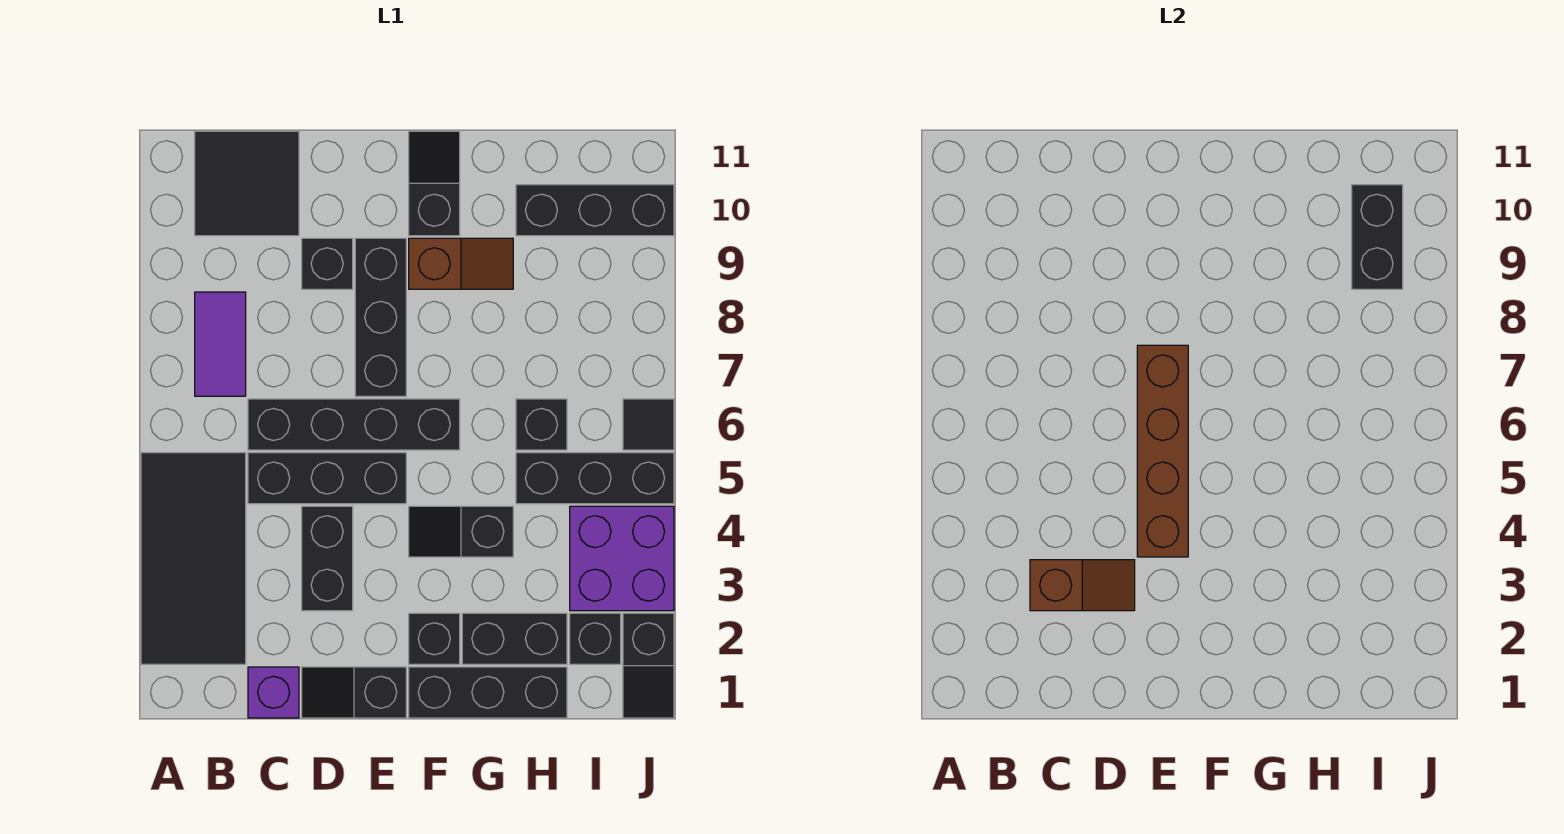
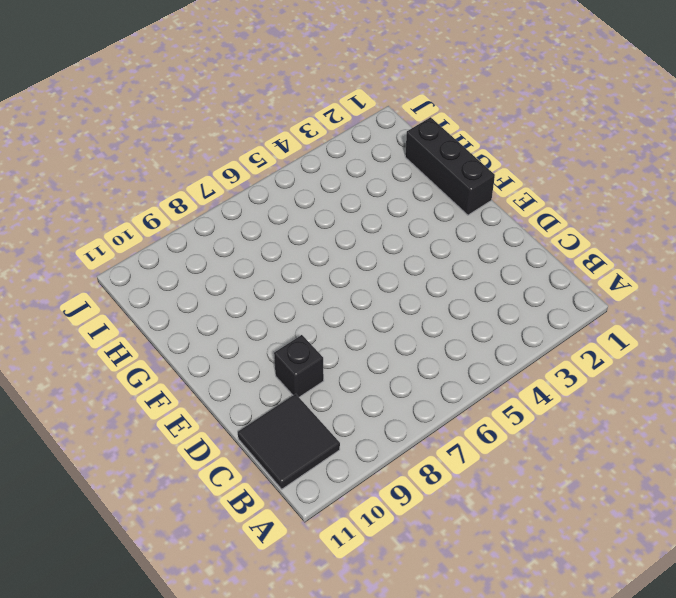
none -> black 2x4 tile [141,453,246,664]
none -> purple 1x2 tile [195,292,246,396]
none -> purple 1x1 brick [248,667,299,718]

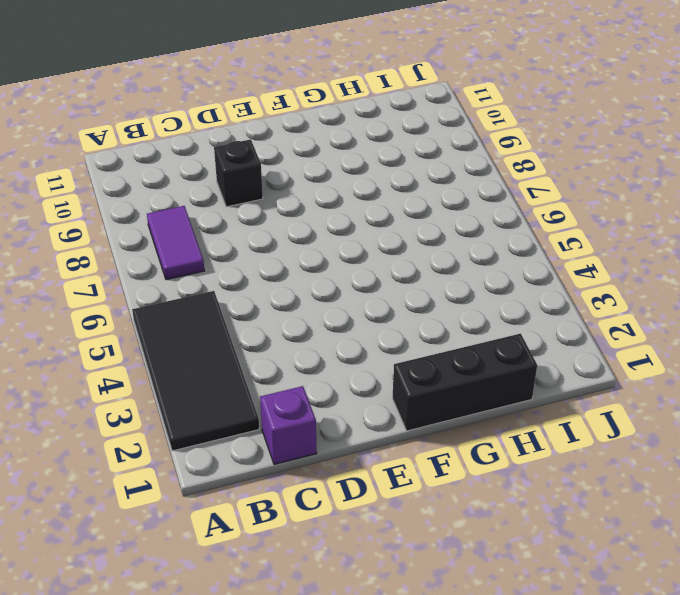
none -> black 2x2 tile [195,131,299,236]
none -> black 1x3 brick [248,453,406,504]
none -> black 1x4 brick [248,399,460,450]

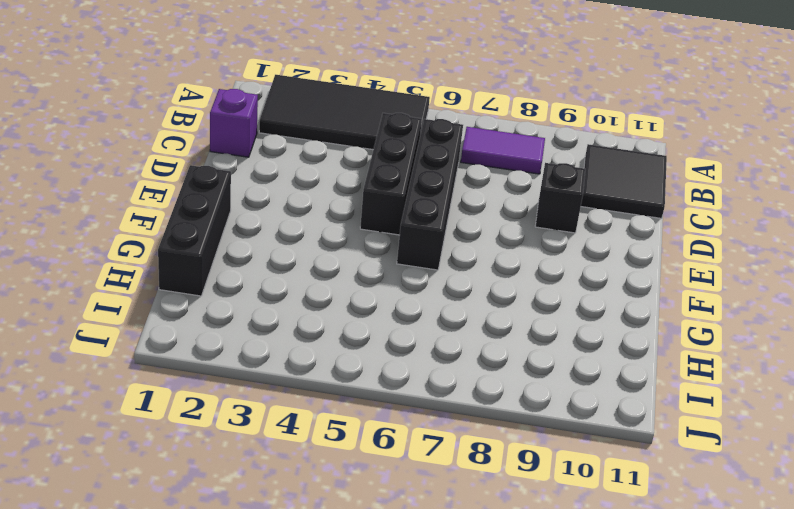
none -> black 1x2 slope [302,667,406,718]
none -> black 1x2 brick [302,506,353,611]
none -> black 1x3 brick [355,238,406,396]

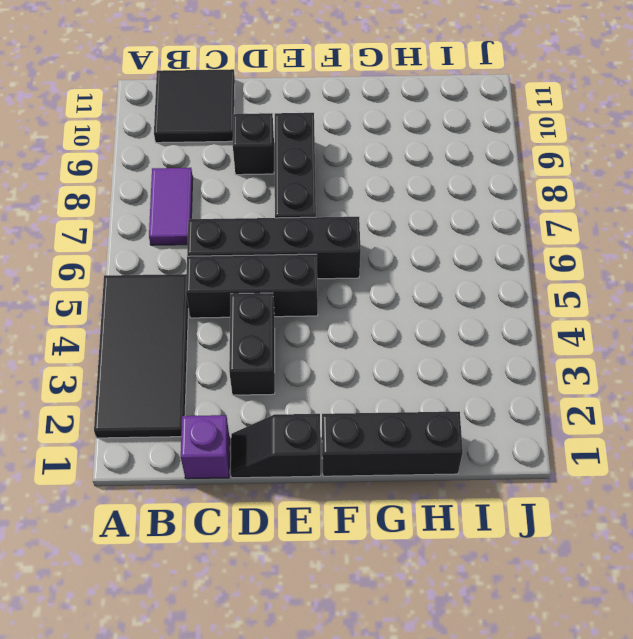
none -> black 1x1 brick [409,613,460,664]
none -> black 1x2 slope [409,506,513,557]
none -> brown 1x2 slope [409,238,513,289]

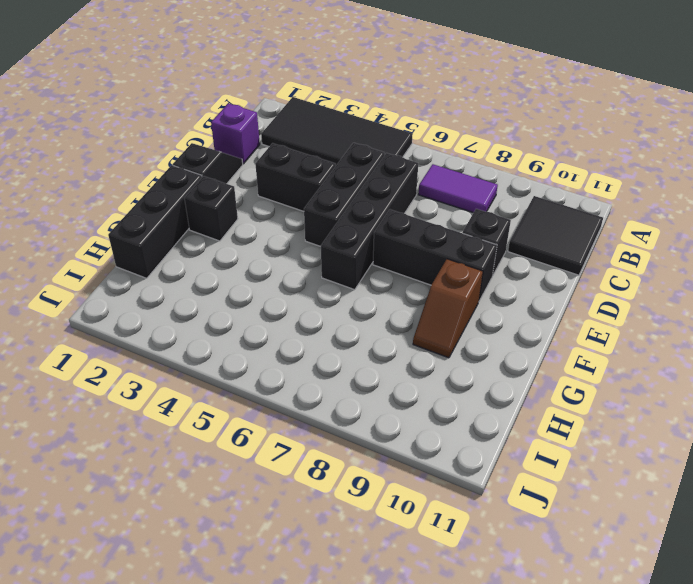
none -> black 1x2 slope [409,506,513,557]
none -> black 1x2 slope [409,131,460,236]
none -> black 1x2 brick [462,613,567,664]

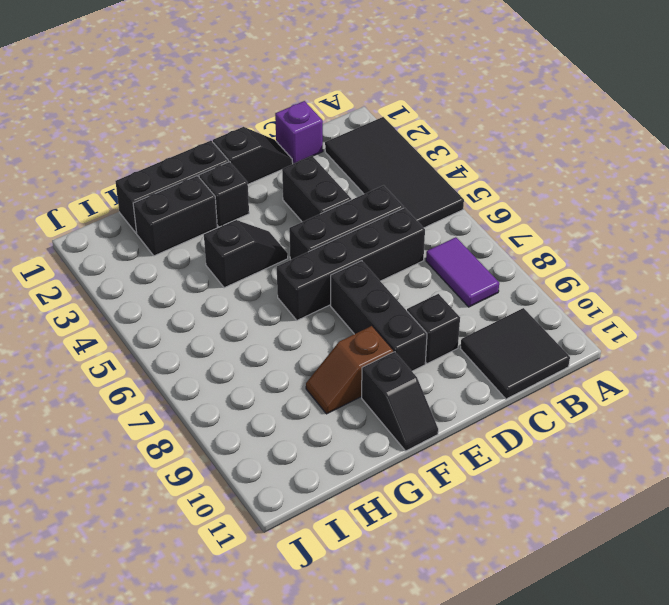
none -> black 1x3 brick [516,453,674,504]
none -> black 1x1 brick [516,399,567,450]
none -> black 1x3 brick [516,185,674,236]

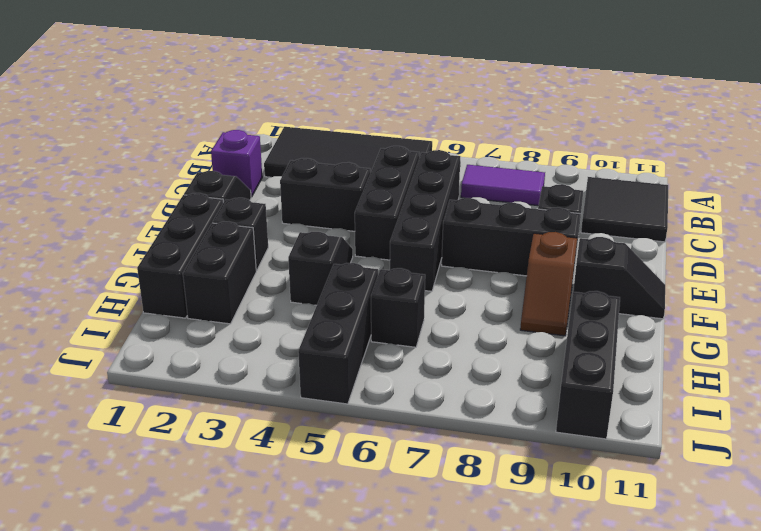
none -> black 1x1 brick [570,613,621,664]
none -> purple 2x2 brick [570,506,674,611]
none -> black 1x2 slope [623,613,674,718]

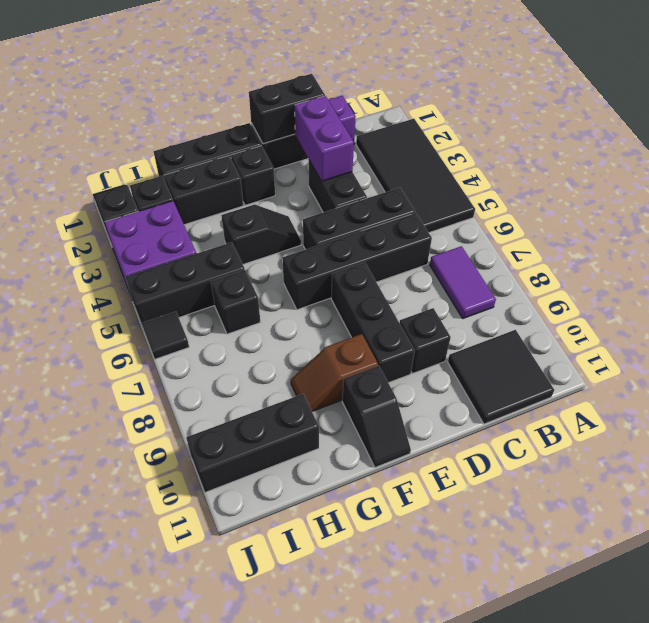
black 1x2 brick [249,74,325,144] -> black 1x2 brick turned to [1352,185,1403,289]
purple 1x2 brick [295,96,354,181] -> brown 1x2 slope [1030,560,1135,611]
none -> brown 1x4 brick [1137,345,1188,557]

